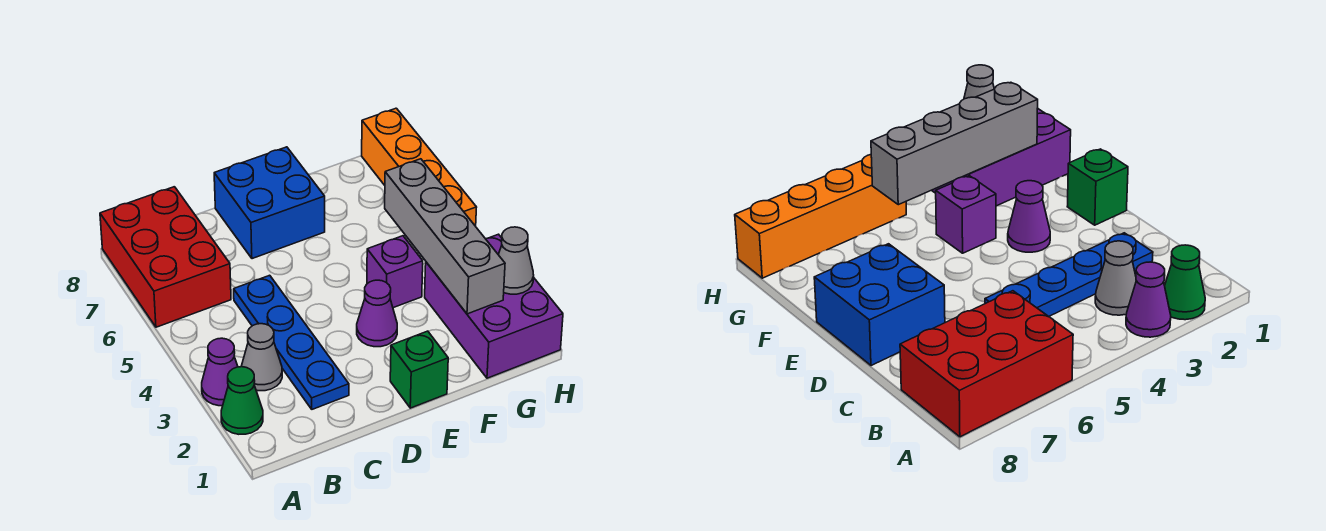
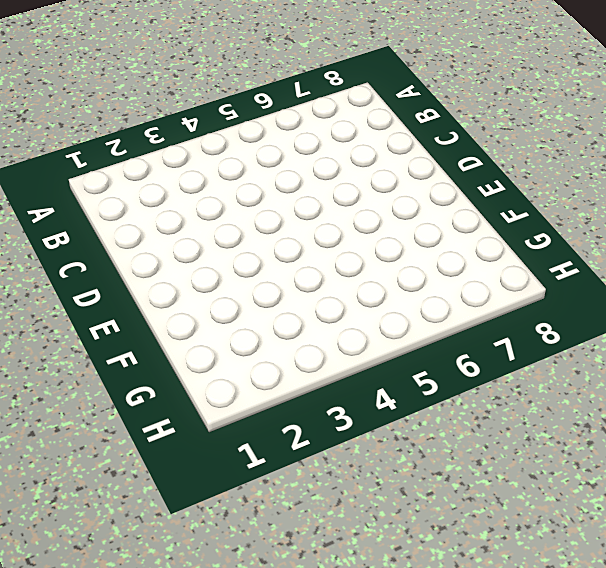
none -> green 1x1 cone [221,367,263,434]
none -> purple 1x1 cone [202,338,238,406]
none -> red 2x3 brick [100,187,231,327]

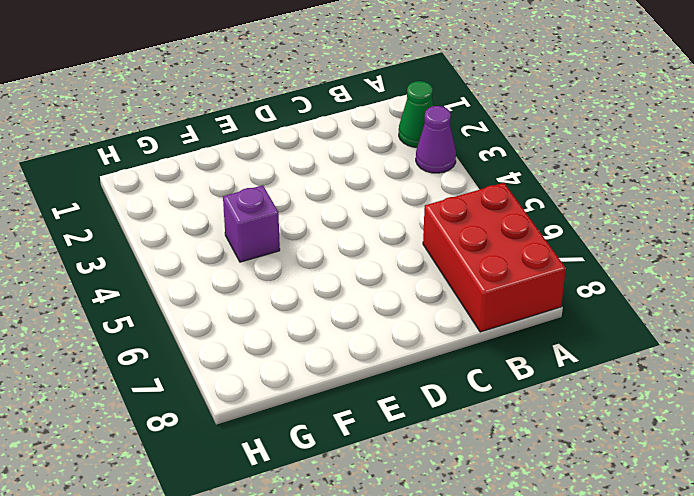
none -> grey 1x1 cone [241,324,282,391]
none -> blue 1x4 plate [234,275,349,409]
none -> blue 2x2 brick [214,147,325,259]

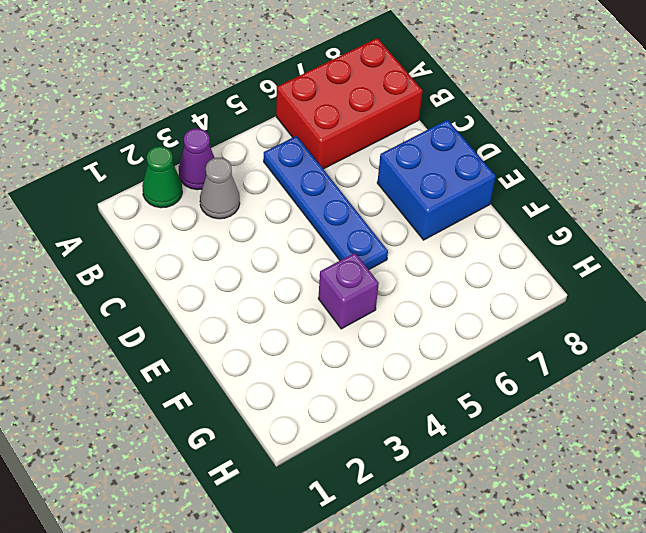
blue 1x4 plate [264,136,388,270] -> blue 1x4 plate turned to [234,275,349,409]
none -> green 1x1 brick [390,331,448,408]
none -> purple 1x1 cone [357,280,397,347]
none -> purple 2x3 brick [425,234,563,378]

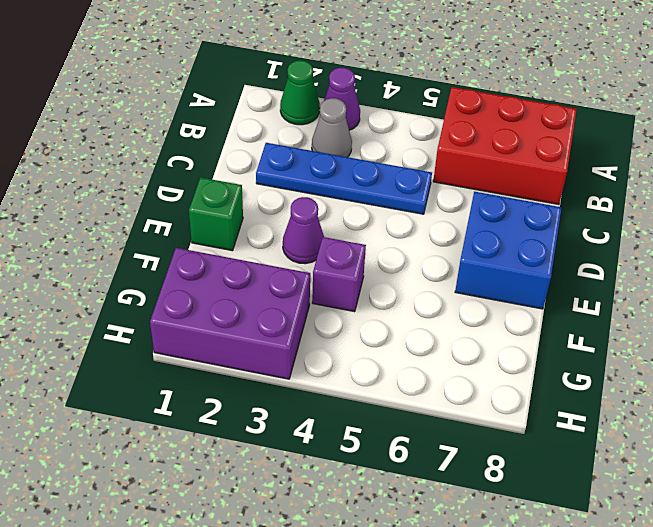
none -> orange 1x4 brick [362,108,477,226]
none -> grey 1x4 brick [385,159,505,314]
none -> grey 1x1 cone [498,227,534,294]

